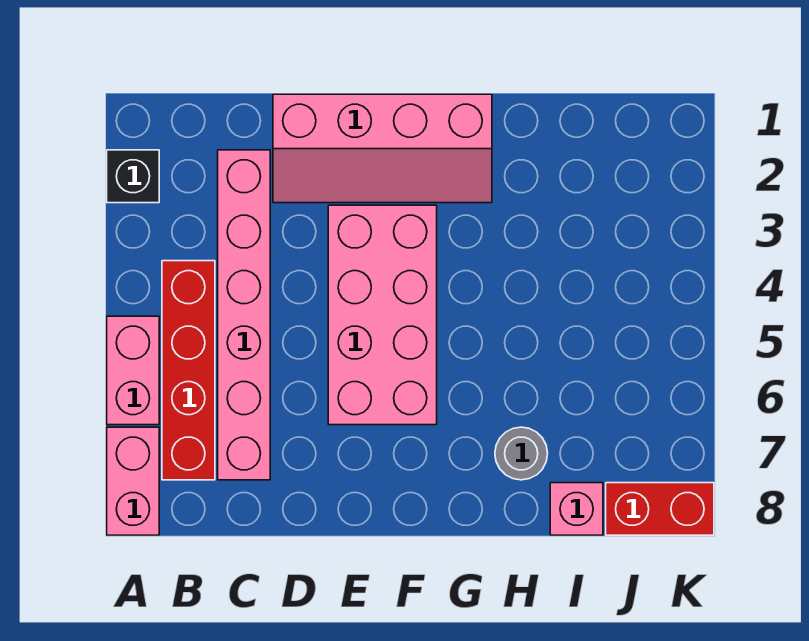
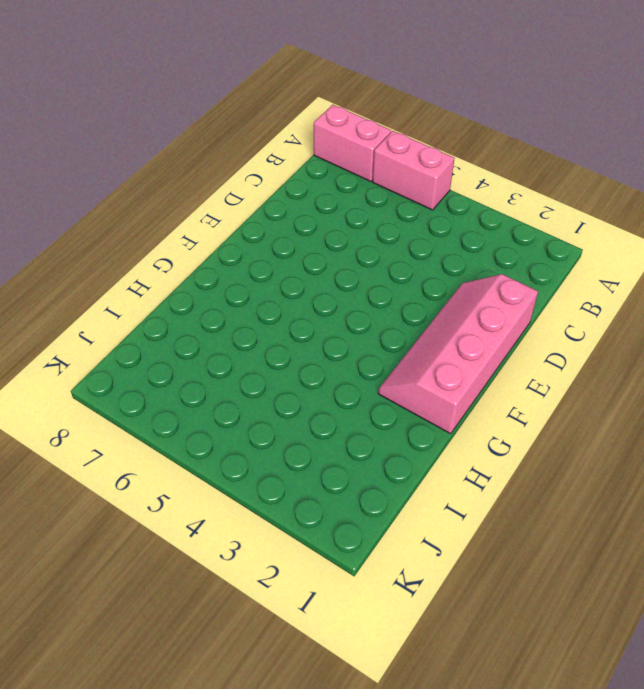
none -> black 1x1 brick [107,150,159,203]
none -> red 1x4 brick [162,261,215,480]

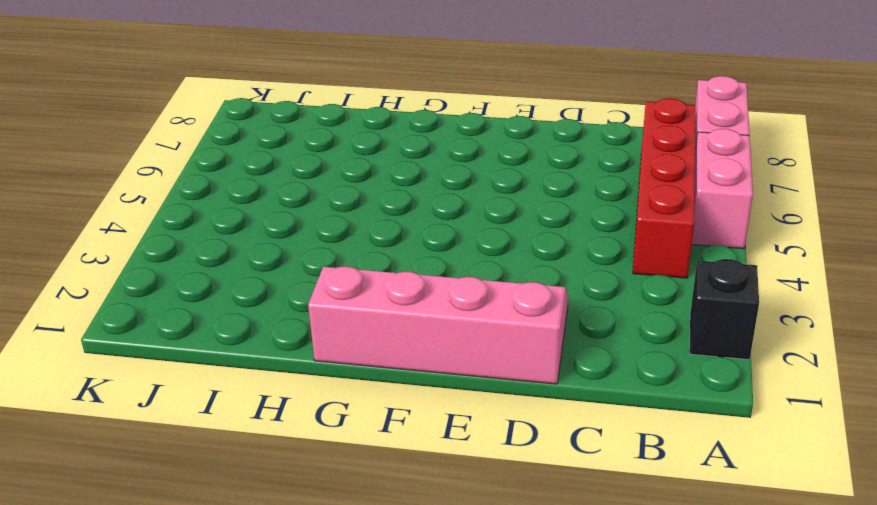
none -> pink 1x6 brick [218,150,270,480]
none -> pink 2x4 brick [328,205,437,425]

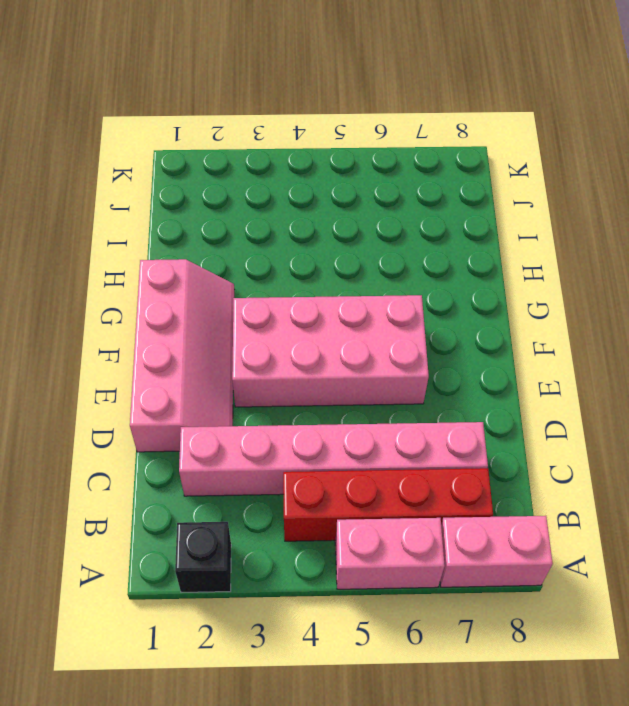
none -> grey 1x1 round brick [495,427,548,480]
none -> pink 1x1 brick [550,483,603,535]

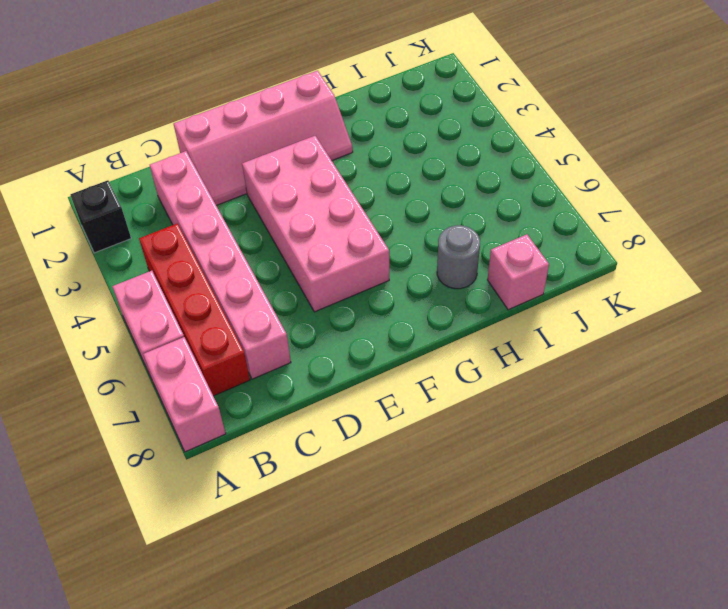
none -> red 1x2 brick [606,483,714,535]

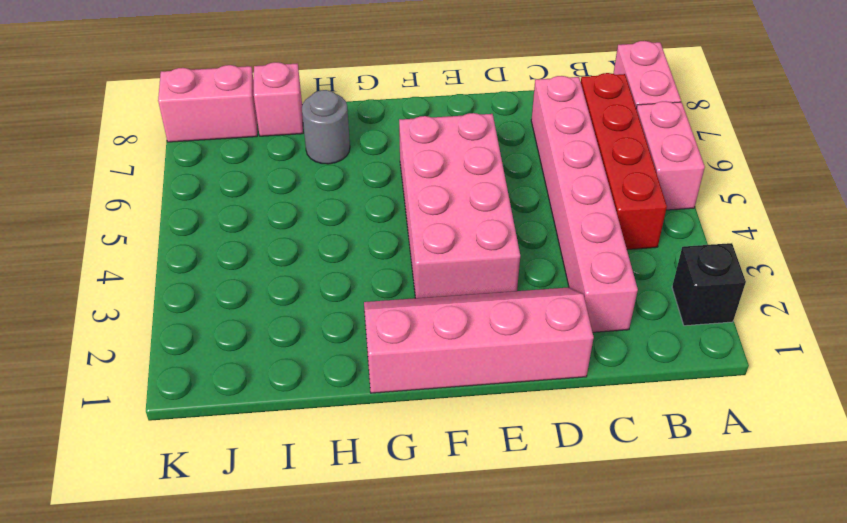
pink 1x2 brick [158,65,257,142] -> red 1x2 brick [606,483,714,535]

